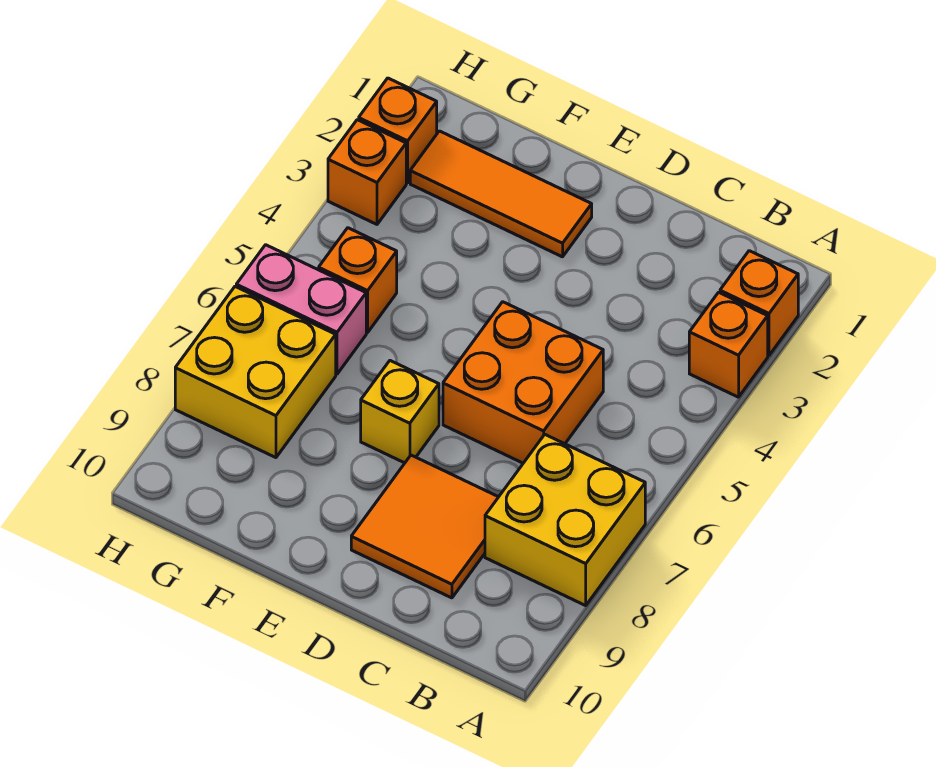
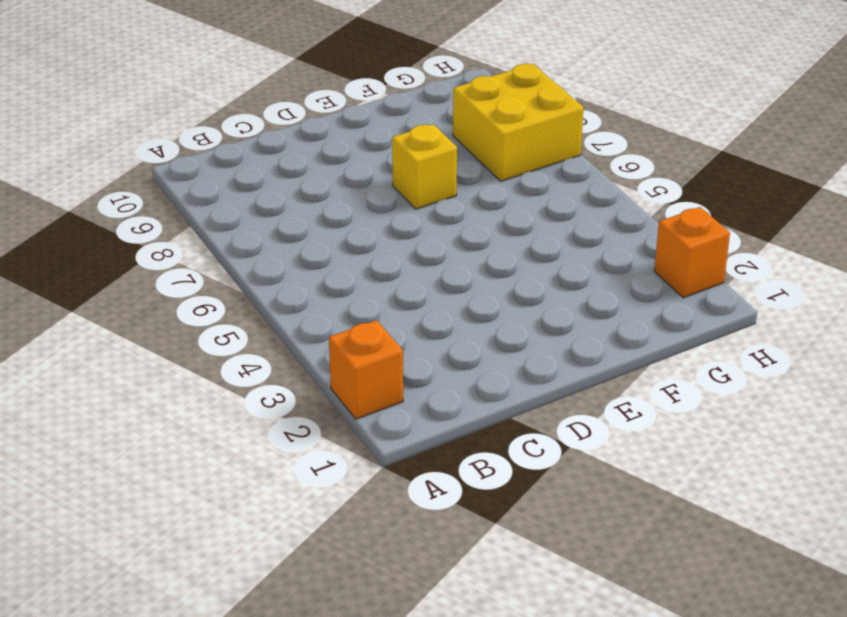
none -> orange 1x1 brick [689,292,768,397]
none -> yellow 2x2 brick [485,435,645,606]
none -> orange 2x2 brick [443,302,603,463]

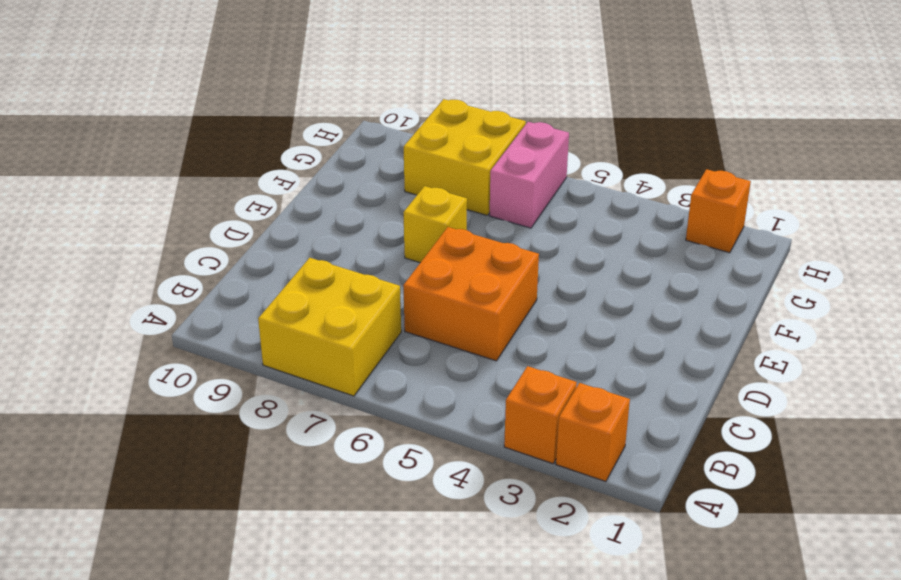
none -> orange 2x2 tile [351,455,498,598]
none -> orange 1x3 tile [410,131,592,257]
none -> orange 1x1 brick [319,228,397,333]

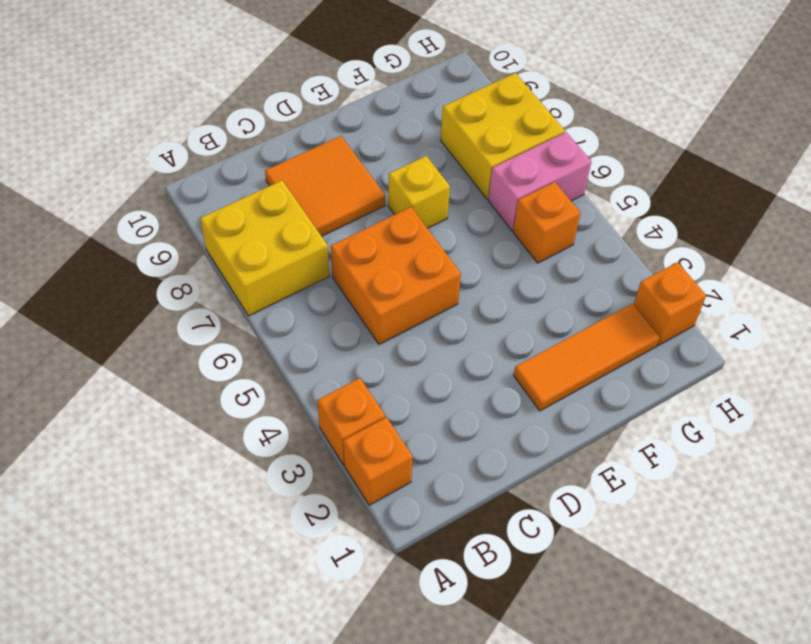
none -> orange 1x1 brick [328,120,406,224]

